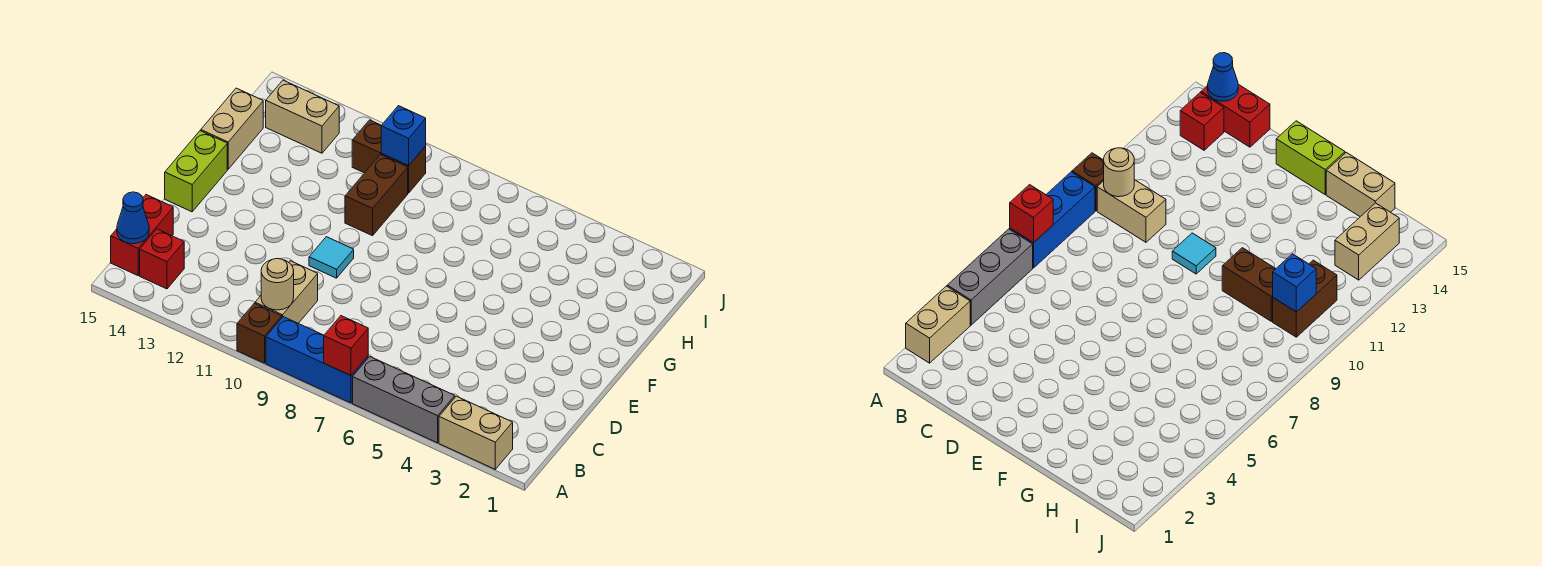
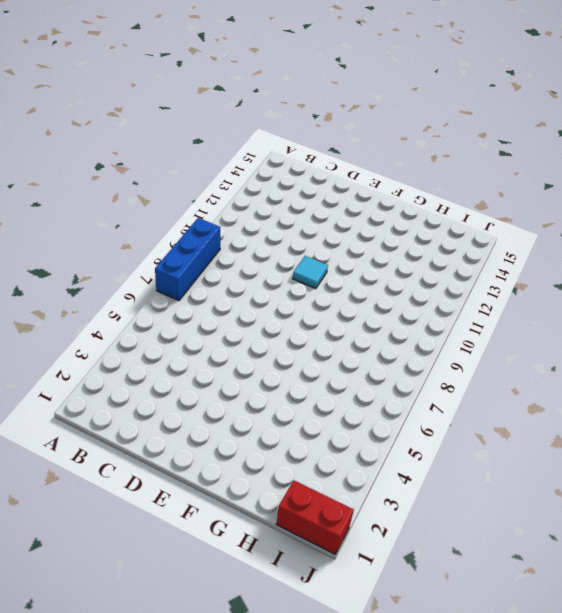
red 1x2 brick [276,480,354,554] -> red 1x2 brick moved to [111,195,173,275]
none -> tan 1x2 brick [439,396,513,469]
none -> grey 1x3 brick [353,357,455,443]
none -> brown 1x1 brick [237,303,282,363]

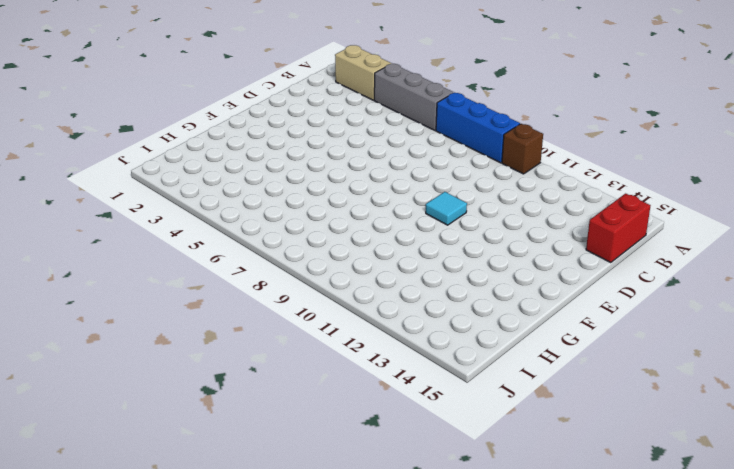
none -> tan 1x2 brick [255,261,318,323]
none -> red 1x1 brick [140,229,184,289]
none -> lime 1x2 brick [165,131,227,212]

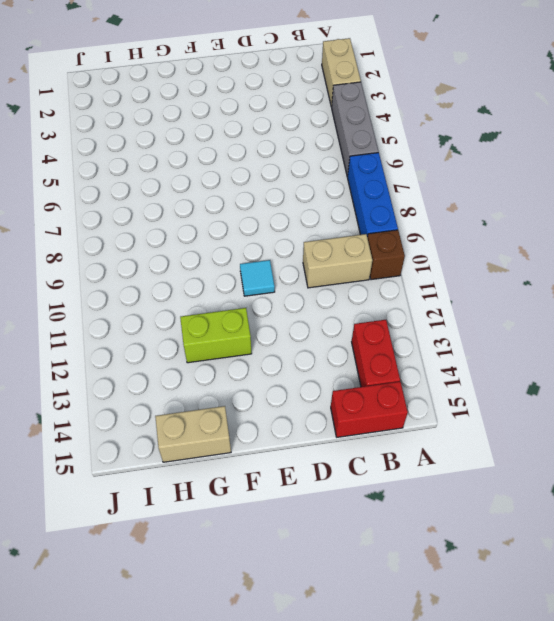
red 1x2 brick [352,320,400,387] -> red 1x1 brick [140,229,184,289]
lime 1x2 brick [180,308,252,363] -> lime 1x2 brick moved to [165,131,227,212]
none -> brown 1x2 brick [345,155,408,236]
none -> brown 1x2 brick [352,120,426,193]
none -> tan 1x2 brick [266,80,339,153]

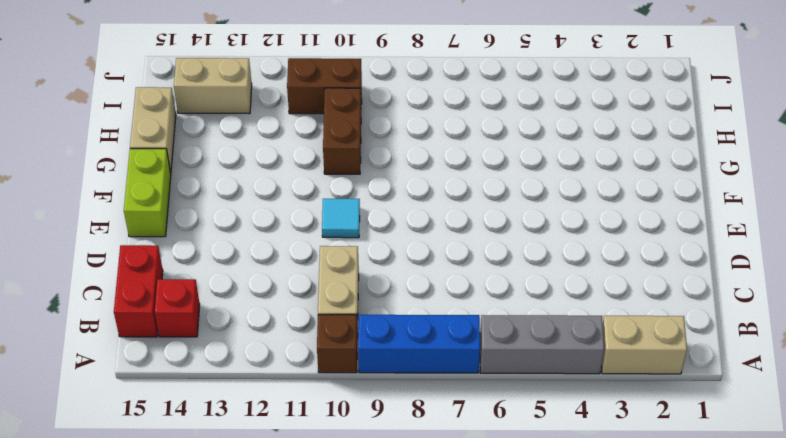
none -> red 1x1 brick [324,316,368,376]
none -> tan 1x1 round brick [261,258,294,310]
none -> blue 1x1 cone [117,192,149,244]

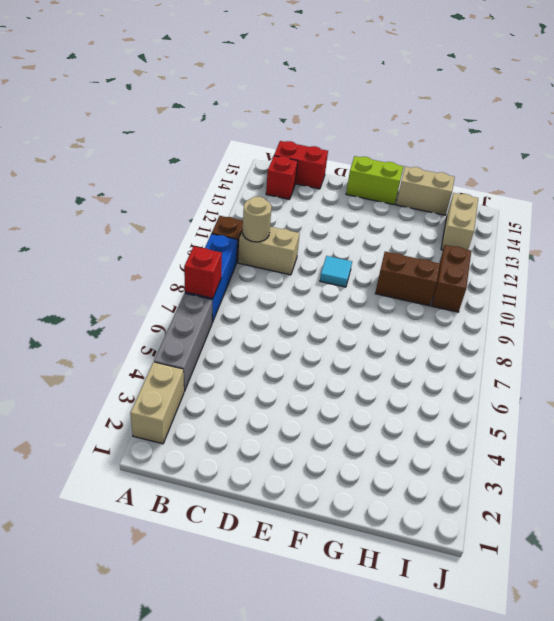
none -> blue 1x1 cone [117,192,149,244]
none -> blue 1x1 brick [381,106,426,166]

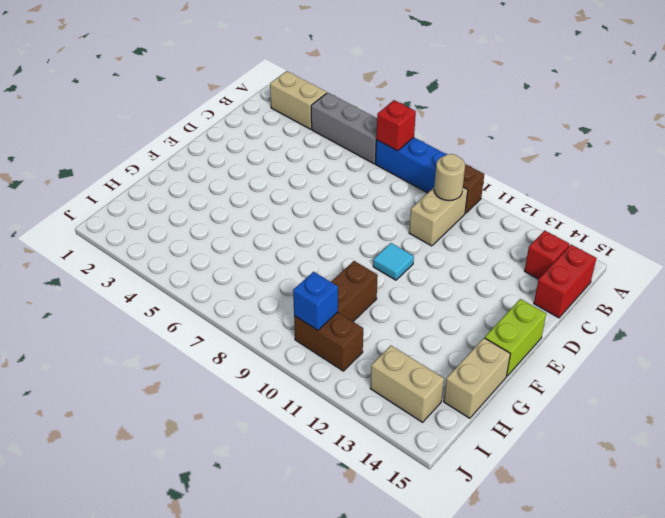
none -> blue 1x1 cone [117,192,149,244]

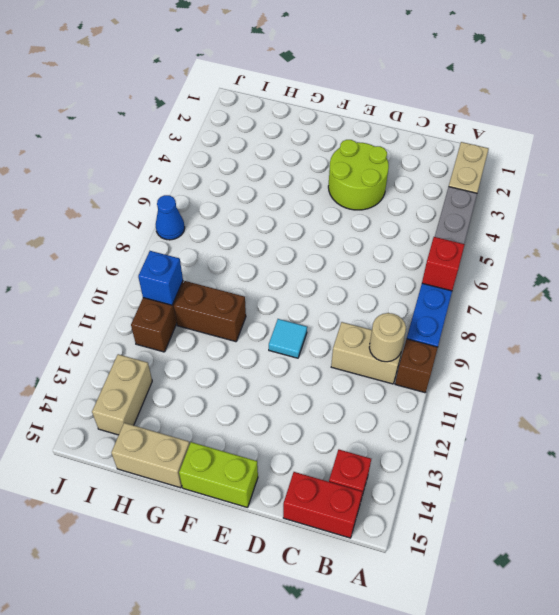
lime 2x2 round brick [328,140,389,210] -> none
blue 1x1 cone [156,195,185,240] -> blue 1x1 cone moved to [117,192,149,244]

